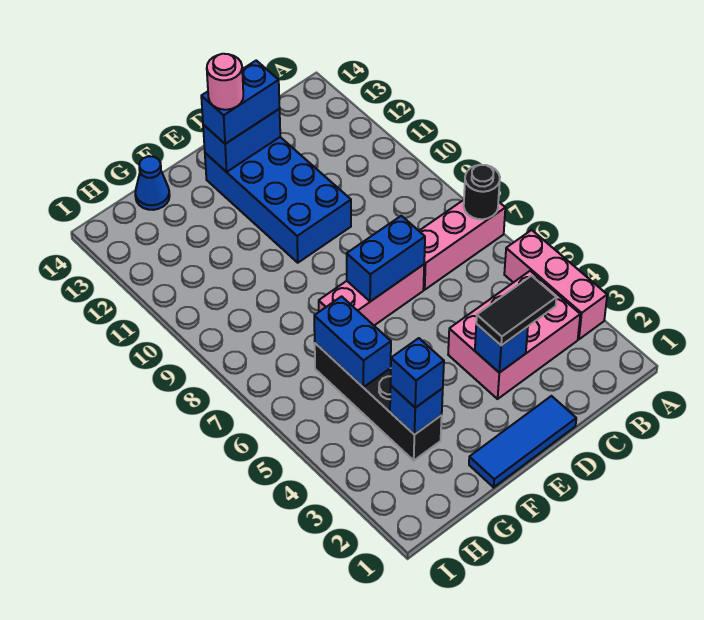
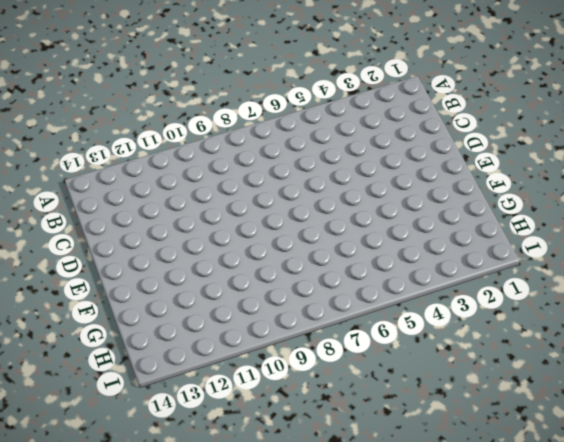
none -> pink 1x3 brick [504,230,607,339]
none -> pink 1x3 brick [419,200,505,290]
none -> pink 2x3 brick [448,271,580,399]

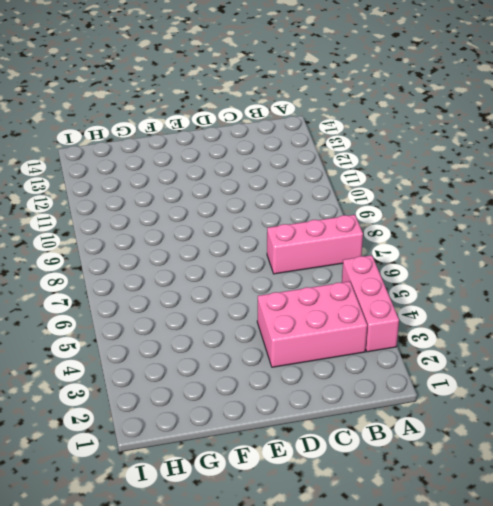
none -> blue 1x3 tile [469,396,576,487]
none -> pink 1x3 brick [319,265,424,325]
none -> blue 2x4 brick [205,137,351,263]

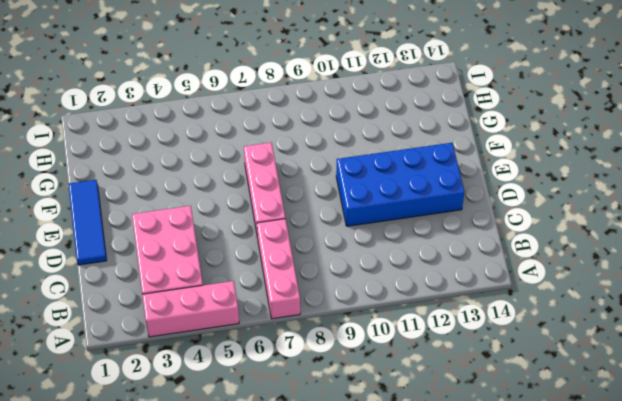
none -> black 1x4 brick [315,343,442,460]
none -> blue 1x1 cone [135,156,170,210]
none -> black 1x1 round brick [464,165,500,219]

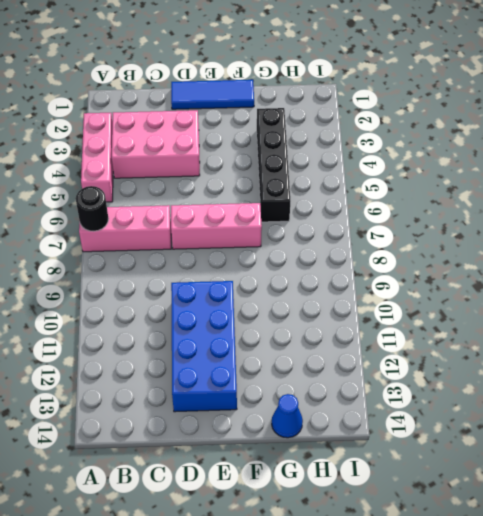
none -> blue 1x1 brick [475,324,528,373]
none -> blue 1x2 brick [347,216,425,302]
none -> blue 1x2 brick [203,109,280,172]

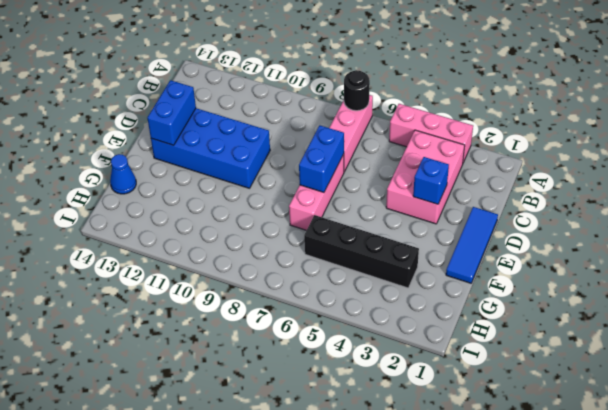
none -> blue 1x1 brick [390,386,443,435]
none -> blue 1x2 brick [314,296,391,387]
none -> black 1x2 tile [476,276,556,345]

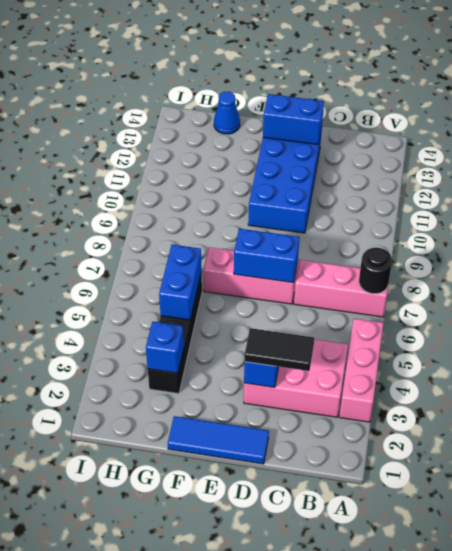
none -> blue 1x2 brick [201,61,280,144]
none -> blue 1x1 brick [391,338,444,408]
none -> pink 1x1 round brick [207,54,243,110]

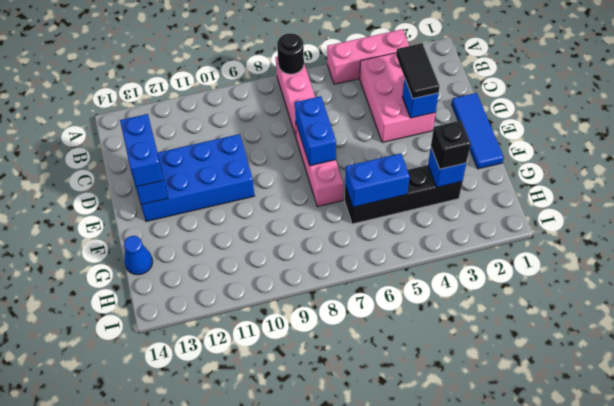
black 1x1 brick [431,121,471,169] -> blue 1x1 brick [391,338,444,408]
none -> pink 1x1 round brick [207,54,243,110]

